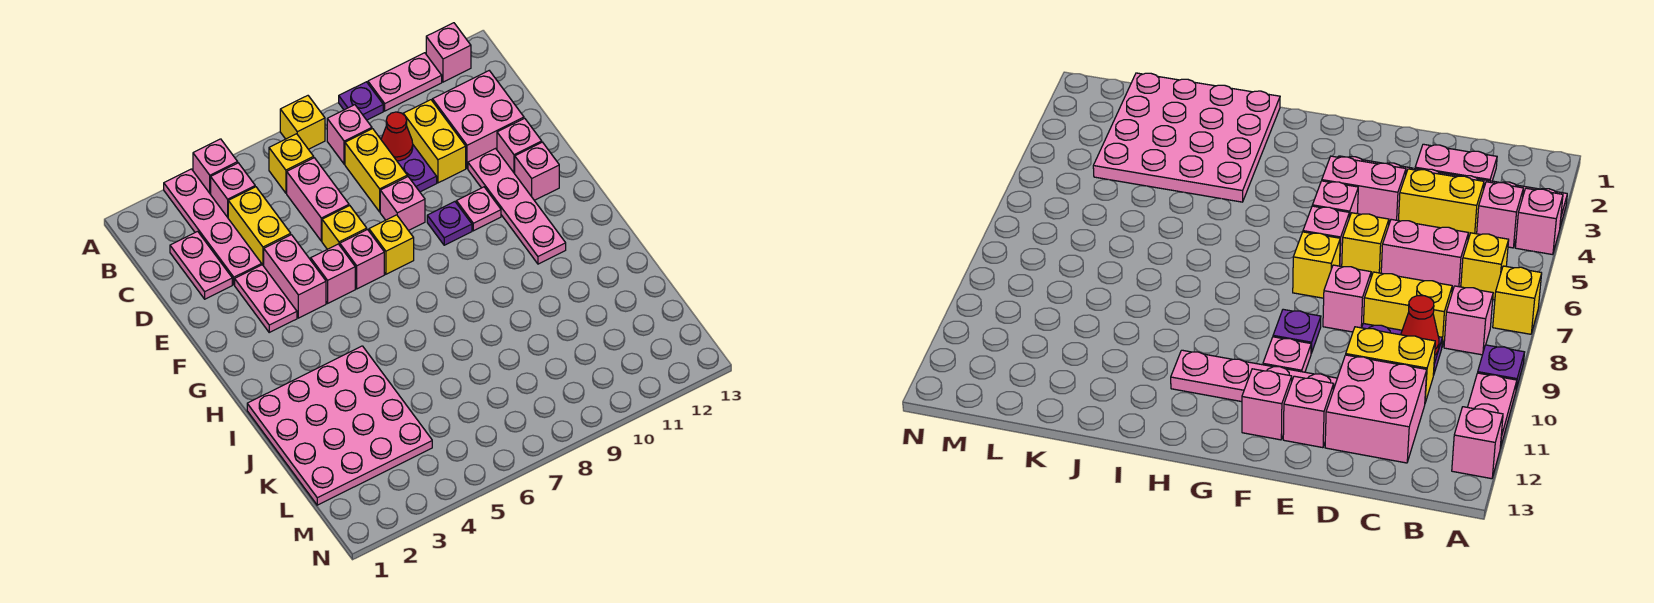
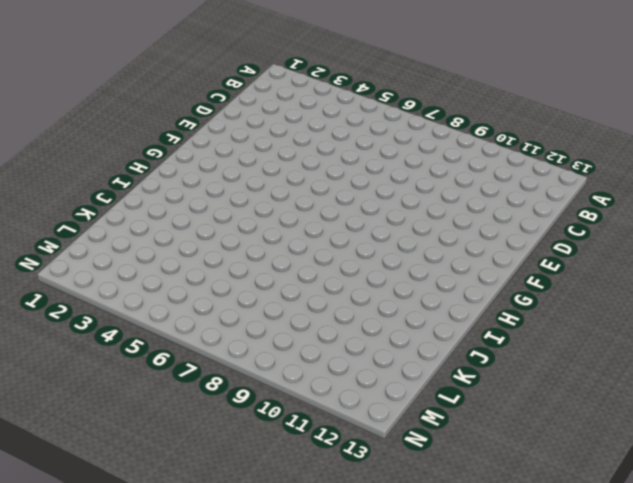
none -> pink 1x4 plate [164,169,262,285]
none -> pink 1x1 brick [193,139,238,194]
none -> yellow 1x1 brick [280,96,325,149]
none -> purple 1x1 plate [339,82,383,120]

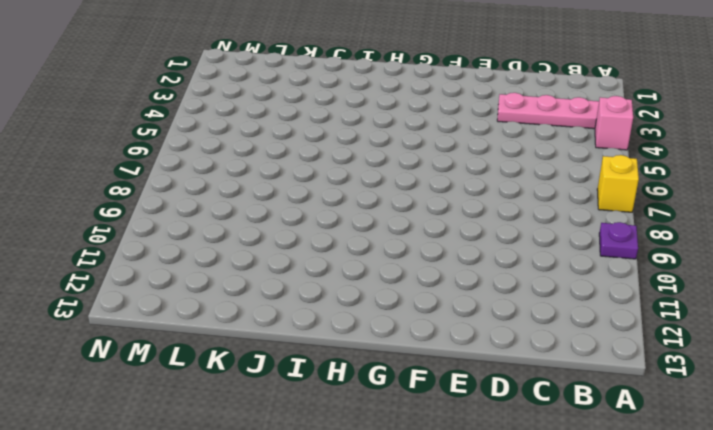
none -> pink 1x2 plate [368,53,442,111]
none -> pink 1x1 brick [426,23,471,82]
none -> pink 1x1 brick [211,163,255,217]
none -> yellow 1x1 brick [269,134,314,193]

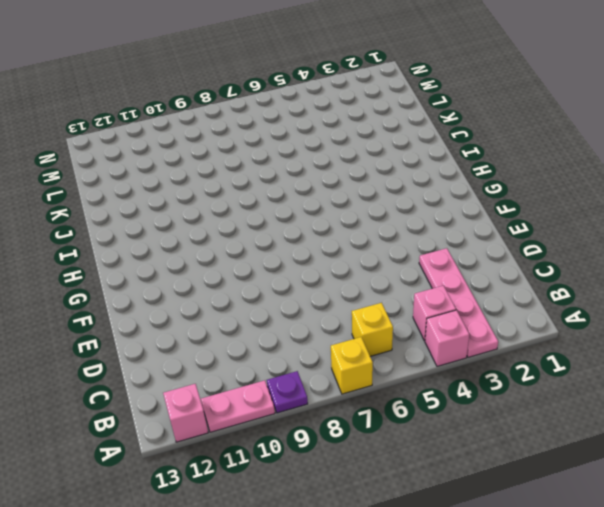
none -> pink 1x1 brick [327,105,372,164]
none -> pink 1x2 plate [170,231,232,299]
none -> yellow 1x2 brick [228,187,291,266]
none -> pink 1x2 brick [287,158,349,241]

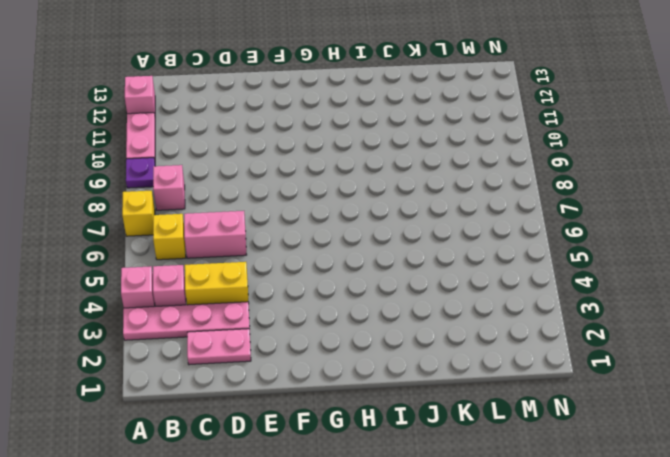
none -> yellow 1x2 brick [345,129,407,212]
none -> purple 1x2 plate [397,145,437,192]
none -> yellow 1x2 brick [403,100,466,183]
none -> pink 2x2 brick [432,71,524,168]

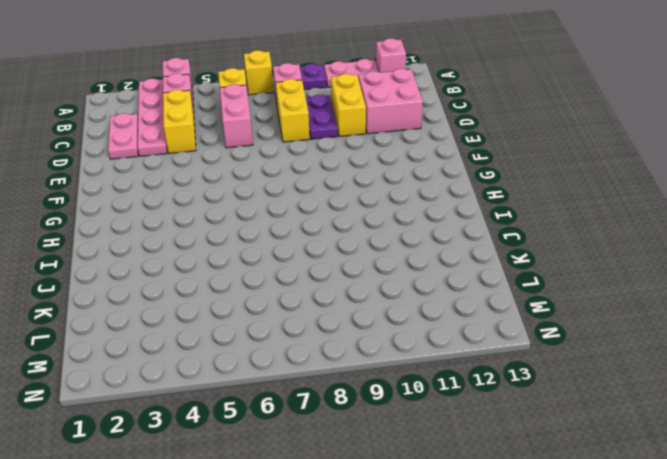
none -> pink 1x2 plate [235,265,297,332]
none -> pink 1x2 brick [264,235,326,318]
none -> yellow 1x1 brick [322,206,367,249]
none -> pink 1x1 brick [380,177,425,231]

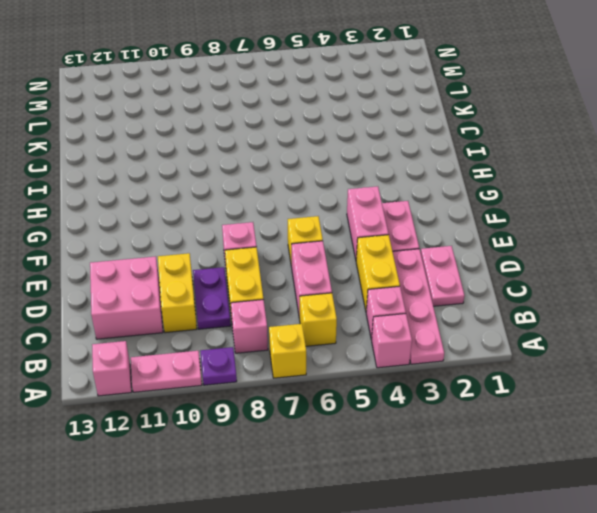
none -> pink 1x4 plate [468,149,566,264]
none -> pink 1x1 brick [497,118,542,174]
none -> pink 1x1 brick [311,244,355,303]
none -> pink 1x1 brick [340,230,384,289]

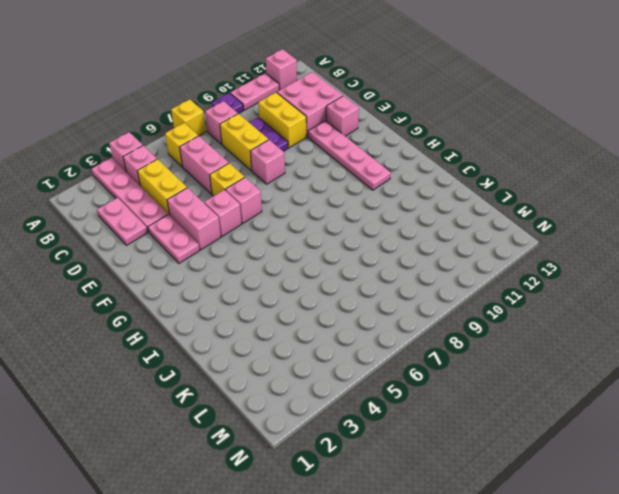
none -> yellow 1x1 brick [369,215,414,274]
none -> purple 1x1 plate [427,202,472,245]
none -> pink 1x1 plate [456,187,501,231]
none -> pink 1x1 brick [515,142,559,200]

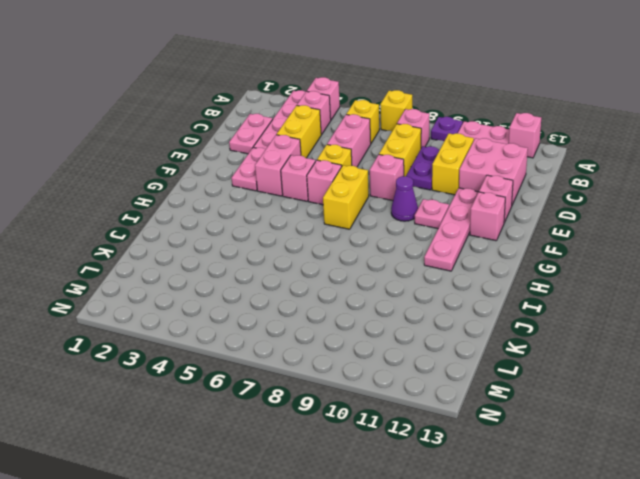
yellow 1x2 brick [323,165,369,229] -> yellow 1x1 brick [369,215,414,274]
purple 1x1 cone [391,176,418,221] -> purple 1x1 plate [427,202,472,245]
none -> pink 4x4 plate [247,346,432,505]
none -> red 1x1 cone [381,112,413,161]

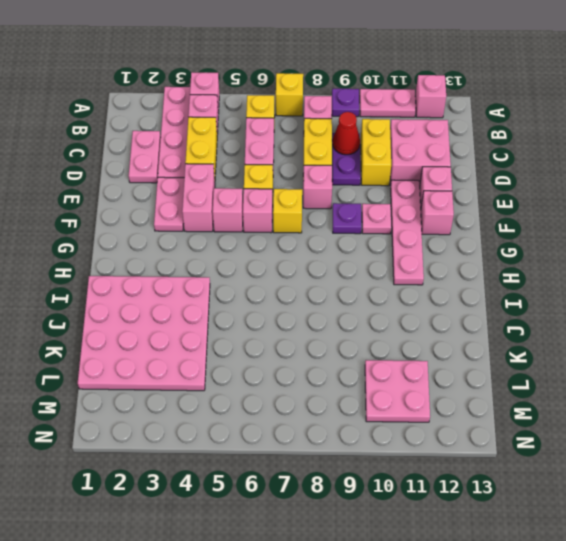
pink 2x2 plate [365,360,430,422] -> none

